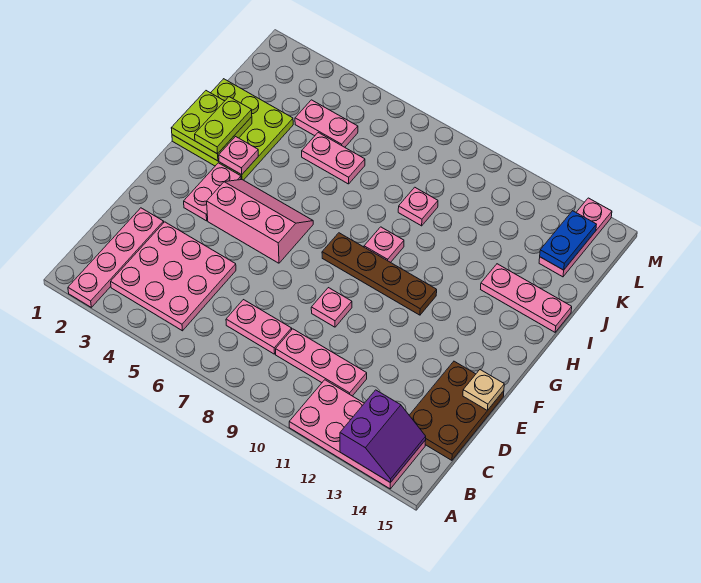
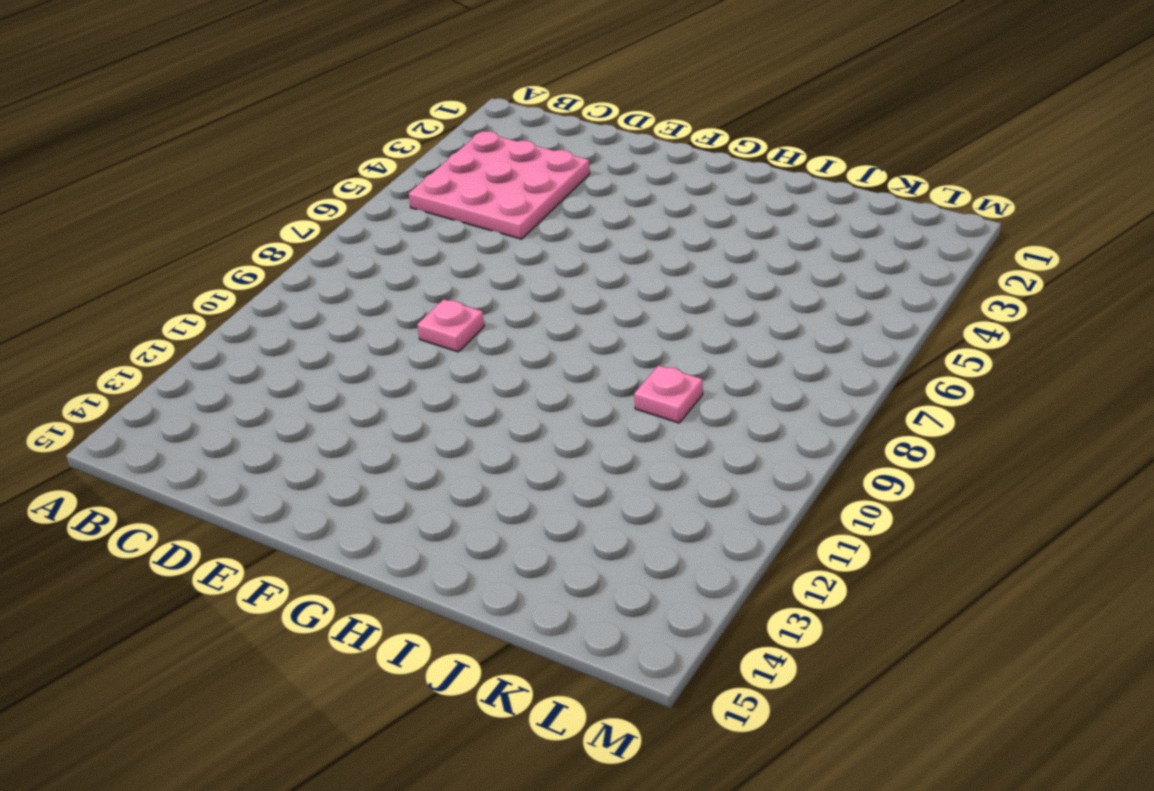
none -> pink 1x4 plate [68,208,164,307]
none -> pink 2x4 plate [289,380,426,489]
none -> pink 1x2 plate [226,300,292,354]

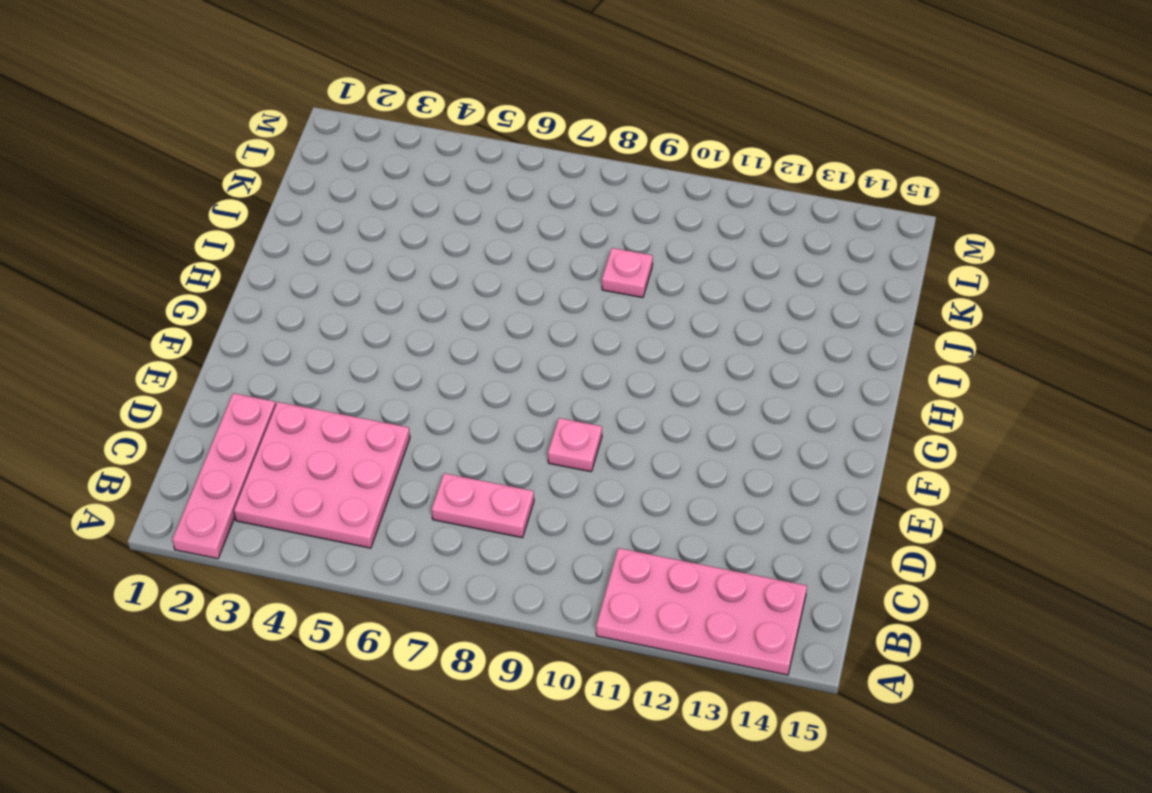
none -> pink 1x3 plate [276,329,367,396]
none -> brown 2x3 plate [409,361,504,460]
none -> pink 1x2 plate [184,163,241,221]

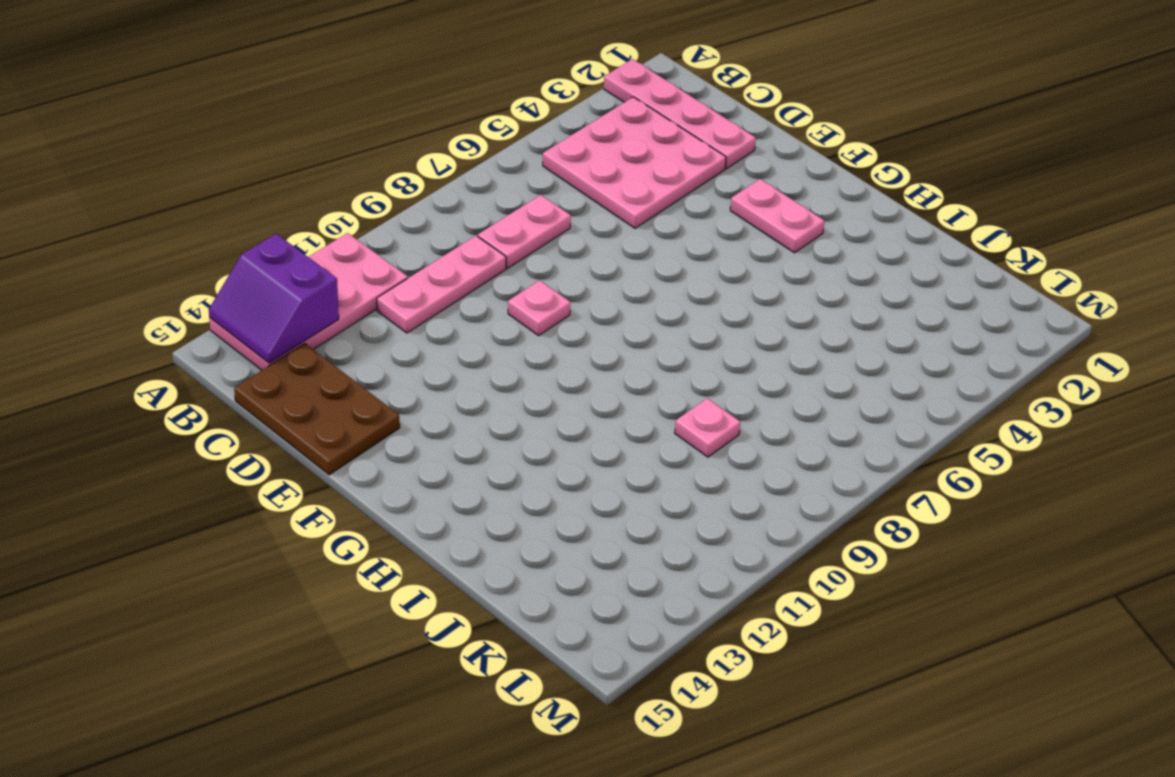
none -> pink 2x3 slope [207,180,313,263]
none -> brown 1x4 plate [322,233,437,315]
none -> lime 3x3 plate [172,79,293,180]

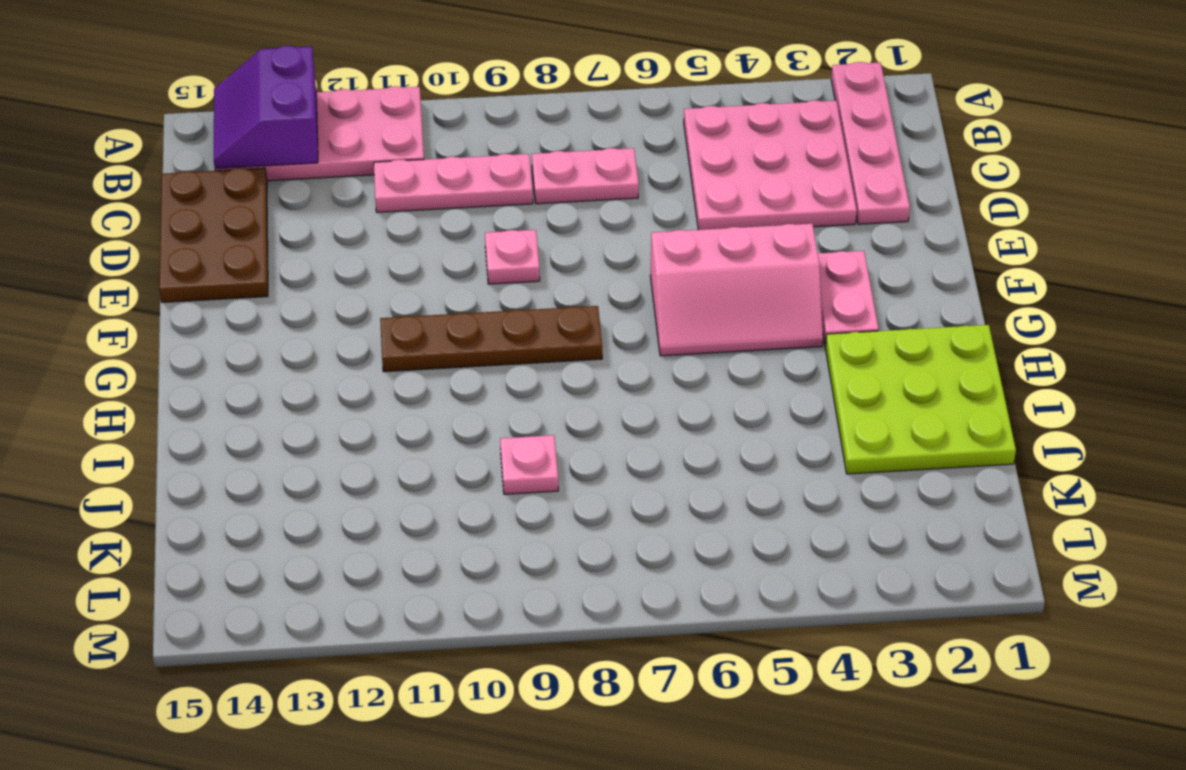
none -> pink 1x1 plate [364,227,404,263]
none -> pink 1x3 plate [481,264,572,332]
none -> pink 1x2 plate [302,133,365,184]

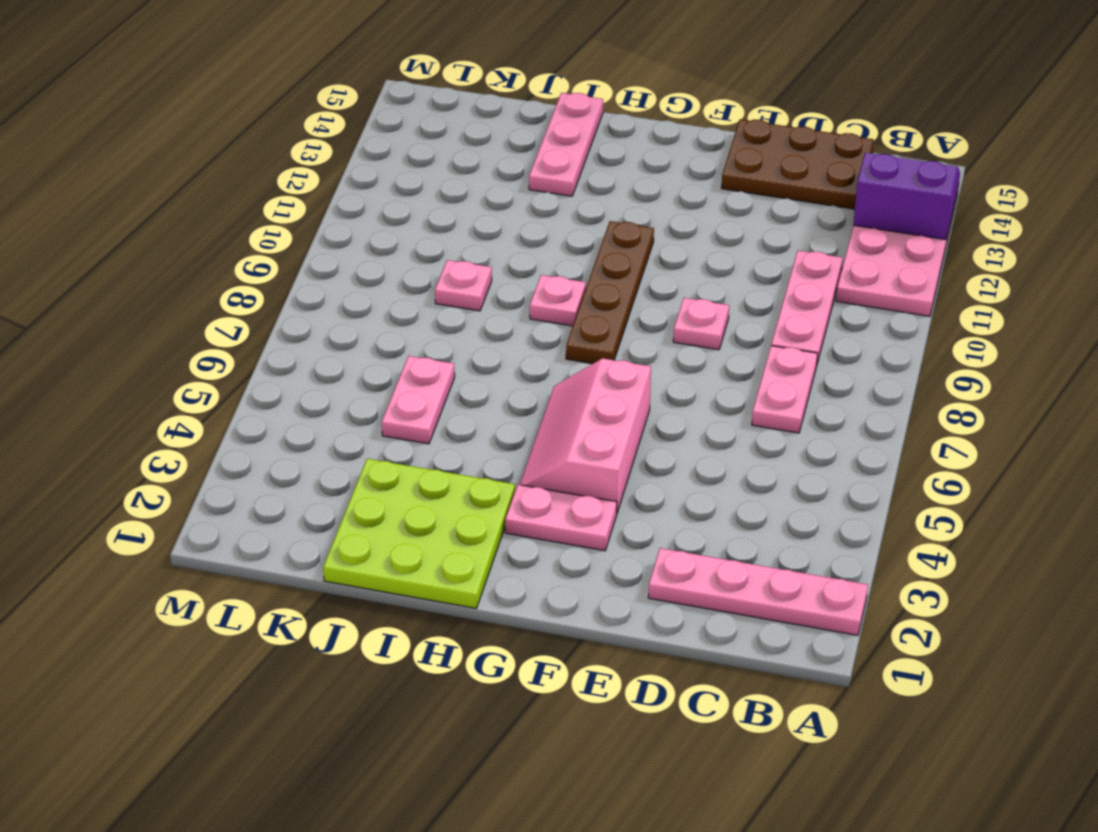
none -> pink 3x3 plate [111,222,236,331]
none -> pink 1x2 plate [295,100,358,147]
none -> pink 1x3 plate [539,198,612,277]

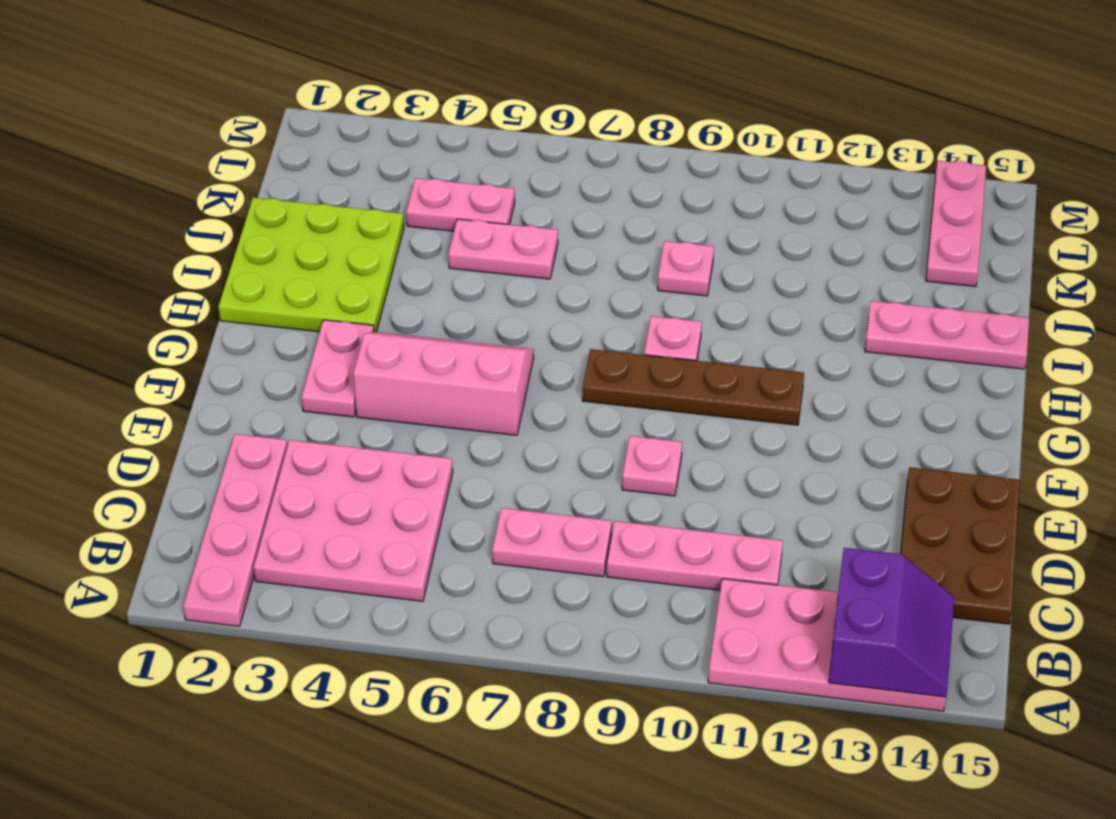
none -> tan 1x1 plate [463,370,504,411]
none -> lime 2x2 plate [171,91,252,161]
none -> pink 1x1 plate [219,137,258,175]

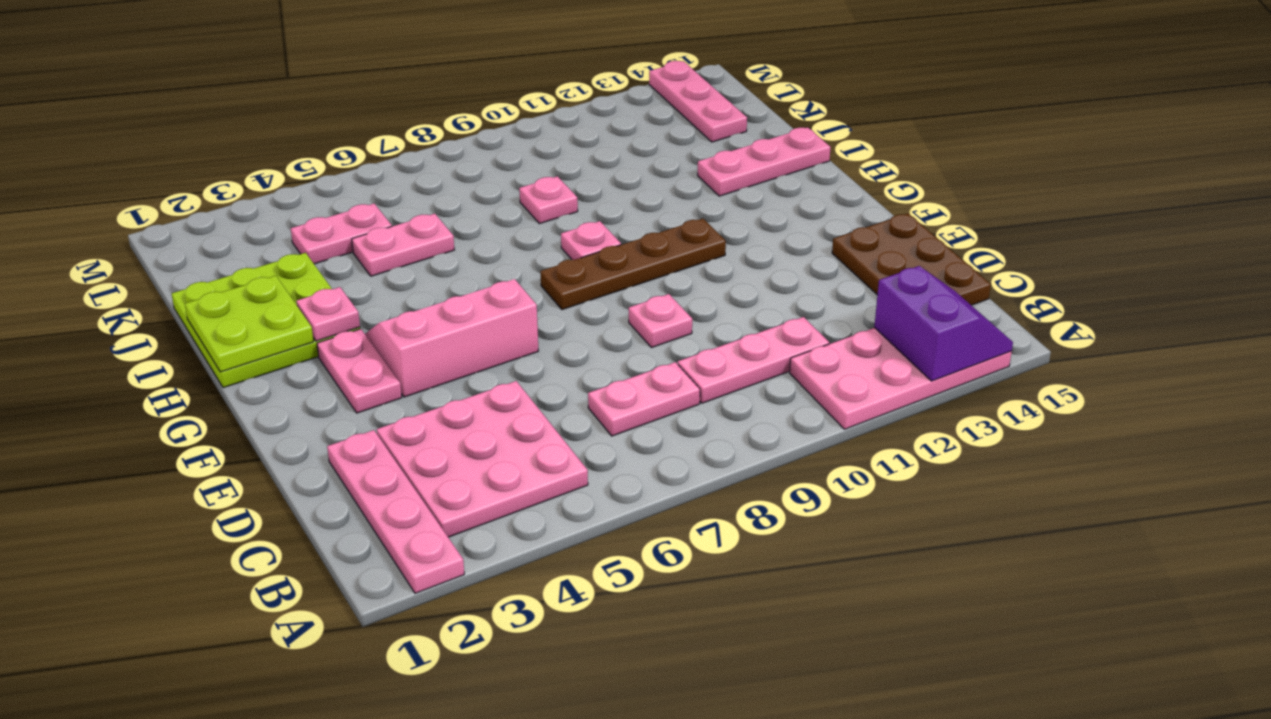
none -> tan 1x1 plate [463,370,504,411]
none -> blue 1x2 plate [540,211,596,270]
none -> lime 1x2 plate [195,97,252,154]

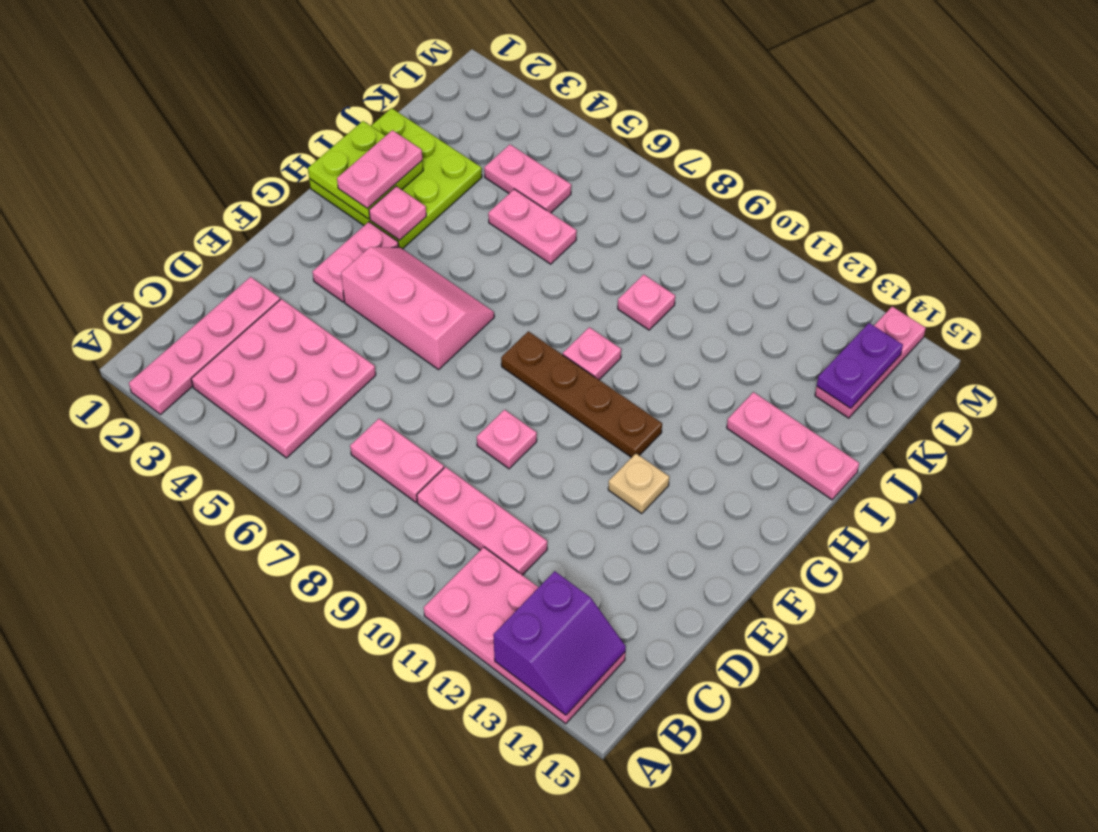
tan 1x1 plate [608,454,669,513] -> tan 1x1 plate moved to [463,370,504,411]
pink 1x2 plate [337,130,422,209] -> lime 1x2 plate [195,97,252,154]
purple 1x2 plate [817,323,903,408] -> blue 1x2 plate [540,211,596,270]
none -> brown 2x3 plate [409,361,504,460]

